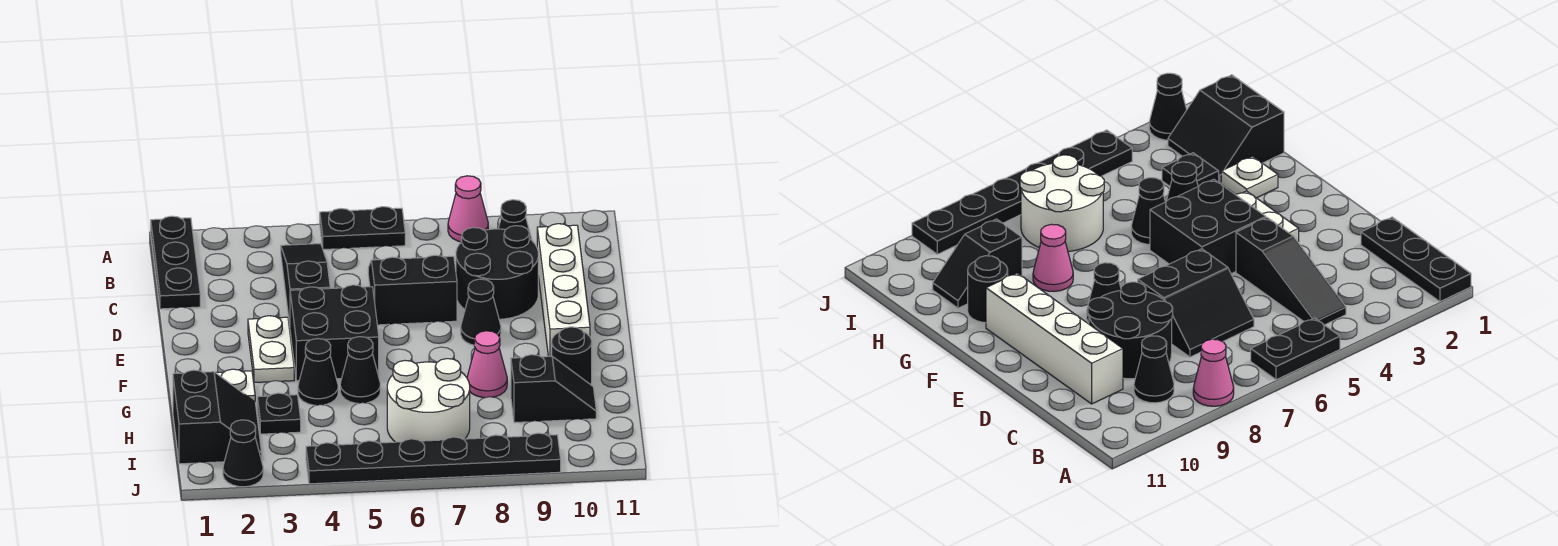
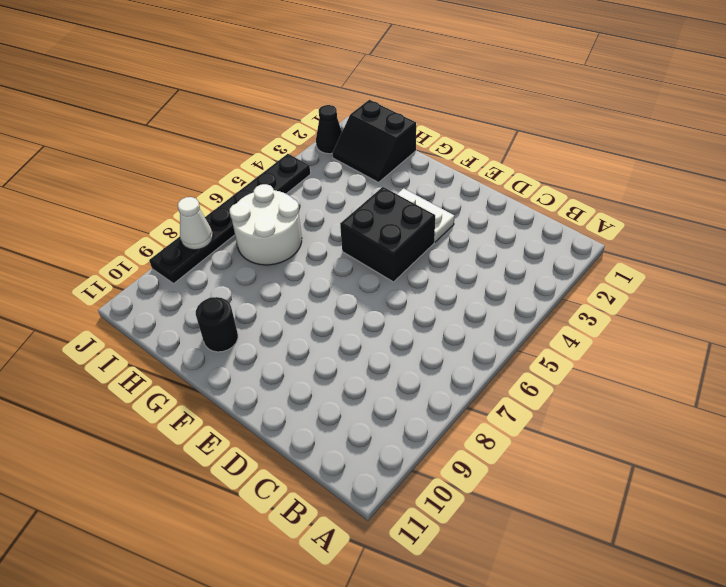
white 1x1 cone [178,197,213,250] -> none
none -> black 1x3 plate [151,216,200,309]
none -> black 1x2 plate [320,207,405,250]
none -> pink 1x1 cone [448,176,488,242]

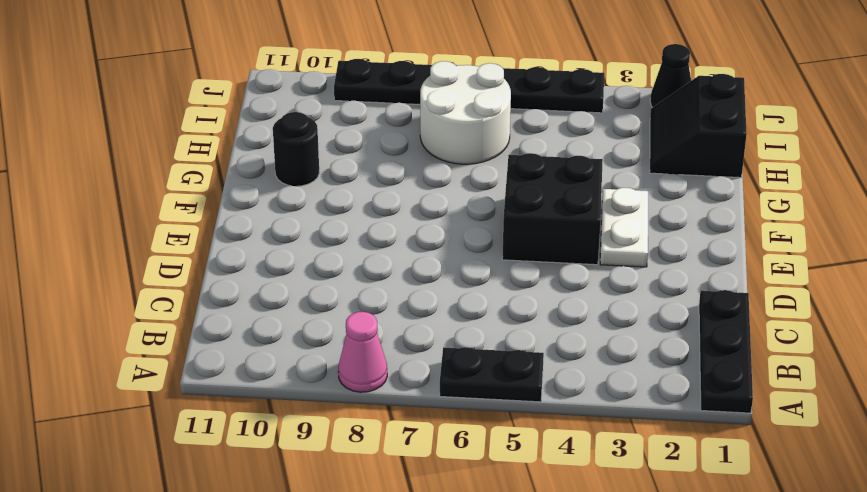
none -> black 1x3 slope [281,244,330,325]
none -> black 1x1 cone [498,200,532,240]
none -> black 2x2 slope [368,255,457,325]

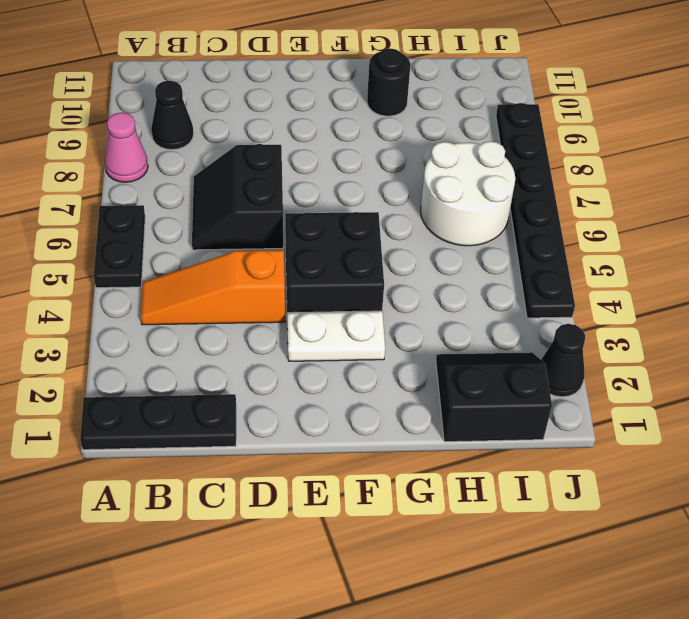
orange 1x3 slope [141,250,285,325] -> black 1x3 slope [281,244,330,325]
none -> black 2x2 round brick [456,226,538,319]
none -> white 1x4 brick [537,224,590,356]
none -> black 1x1 cone [461,279,501,345]

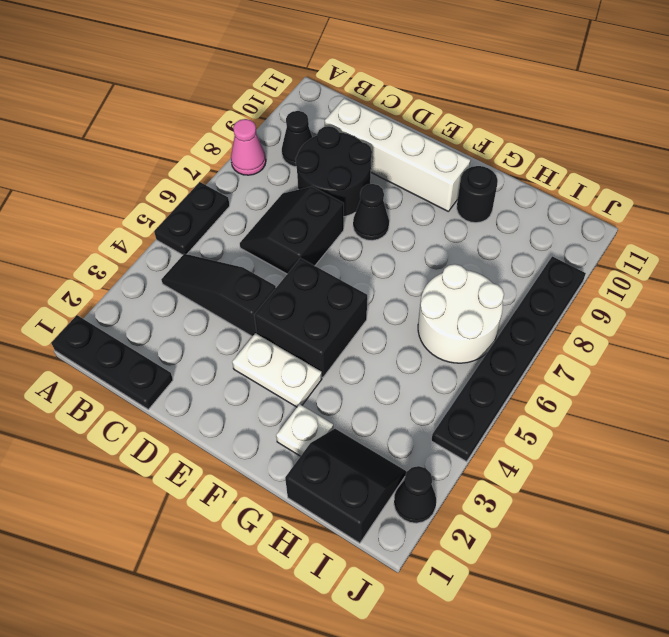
none -> black 1x1 cone [298,339,338,405]
none -> black 1x1 cone [340,337,380,403]
none -> pink 1x1 cone [467,331,507,398]

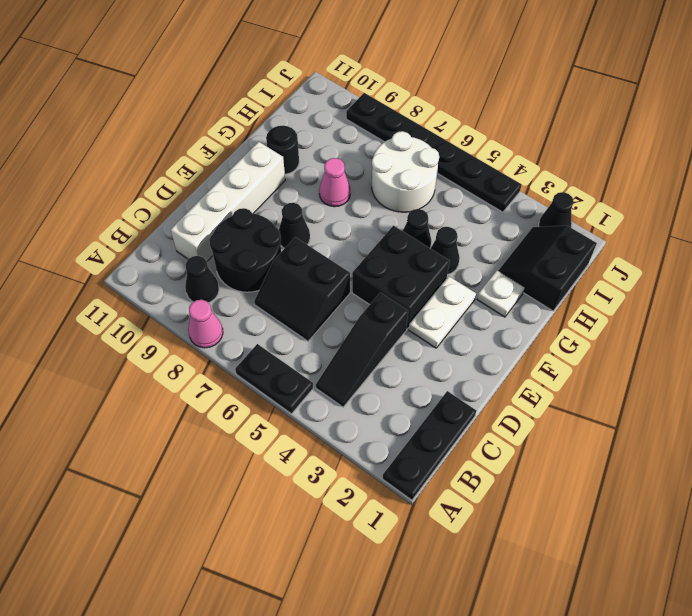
none -> black 1x1 plate [257,393,301,434]
none -> black 1x2 slope [511,355,596,423]

